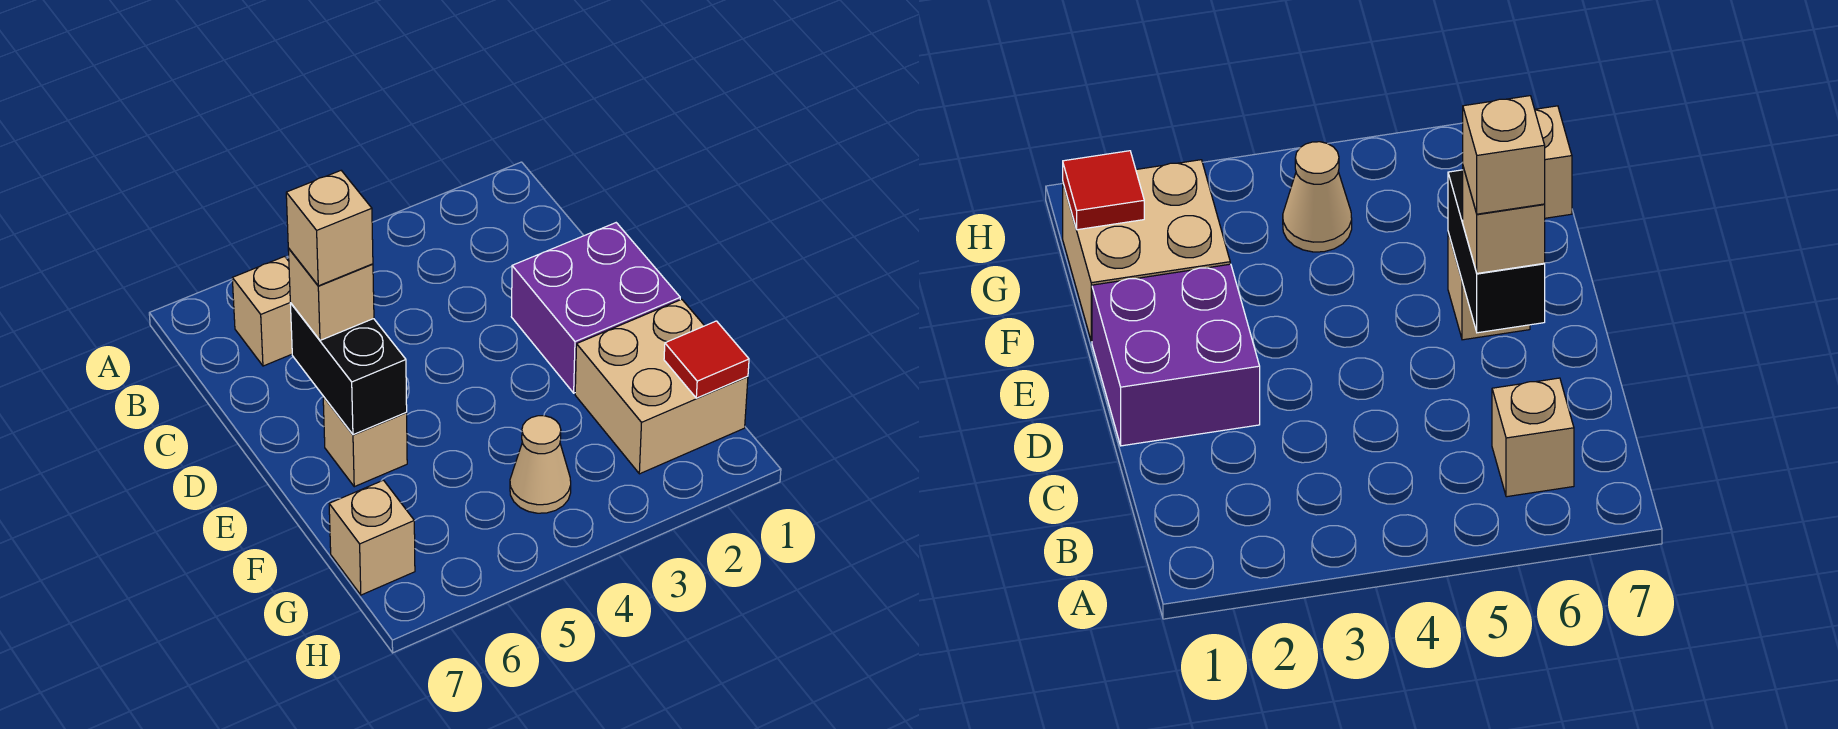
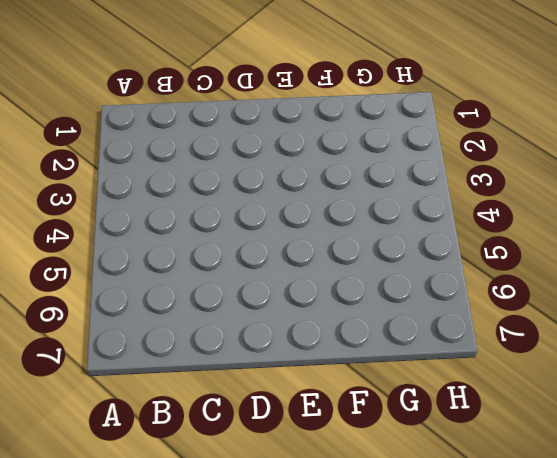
none -> tan 1x1 brick [232,256,292,366]
none -> purple 2x2 brick [511,223,680,393]

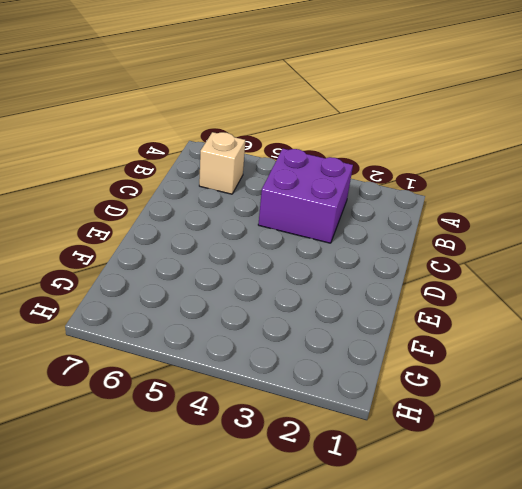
purple 2x2 brick [258,149,353,243] -> purple 2x2 brick moved to [511,223,680,393]
none -> tan 1x1 brick [323,397,407,487]
none -> tan 2x2 brick [575,299,748,474]

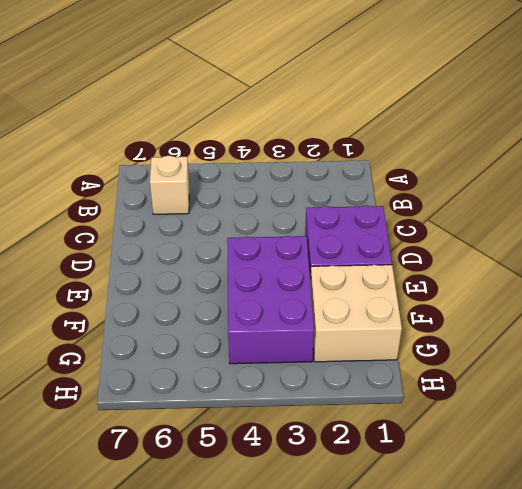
purple 2x3 brick [227,236,314,364] -> tan 1x1 cone [510,416,571,513]
none -> tan 1x1 brick [323,397,407,487]
none -> tan 1x1 brick [329,480,415,595]

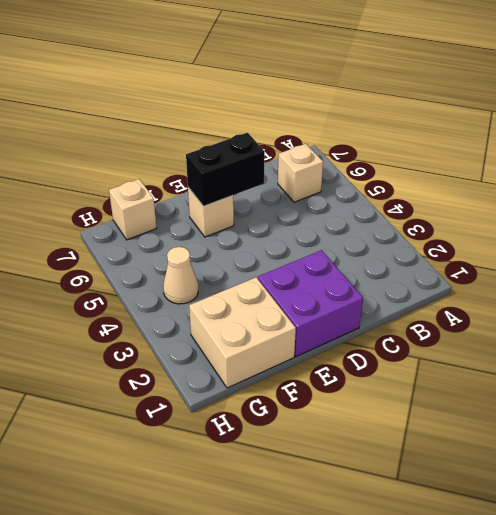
none -> red 1x1 tile [664,321,749,398]
none -> tan 1x1 brick [288,248,374,340]

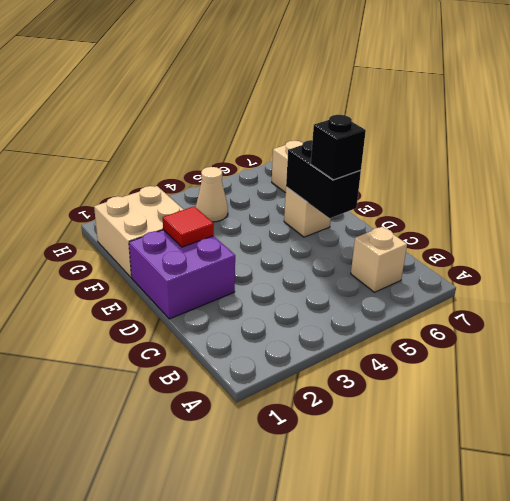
black 1x1 brick [311,115,366,180] -> tan 1x1 brick [288,248,374,340]
red 1x1 tile [163,206,214,247] -> red 1x1 tile moved to [664,321,749,398]
none -> tan 1x1 brick [286,171,373,286]

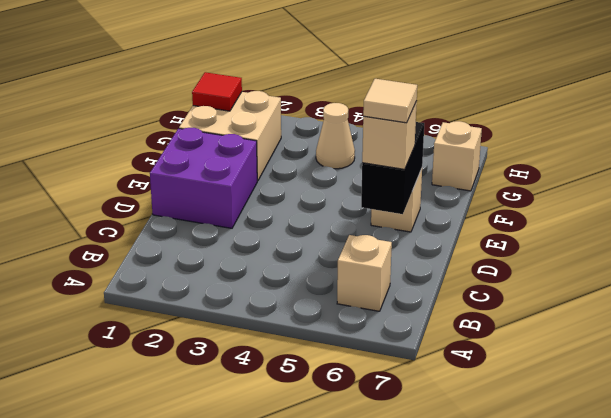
tan 1x1 tile [363,79,417,123] -> tan 1x1 brick [286,171,373,286]

